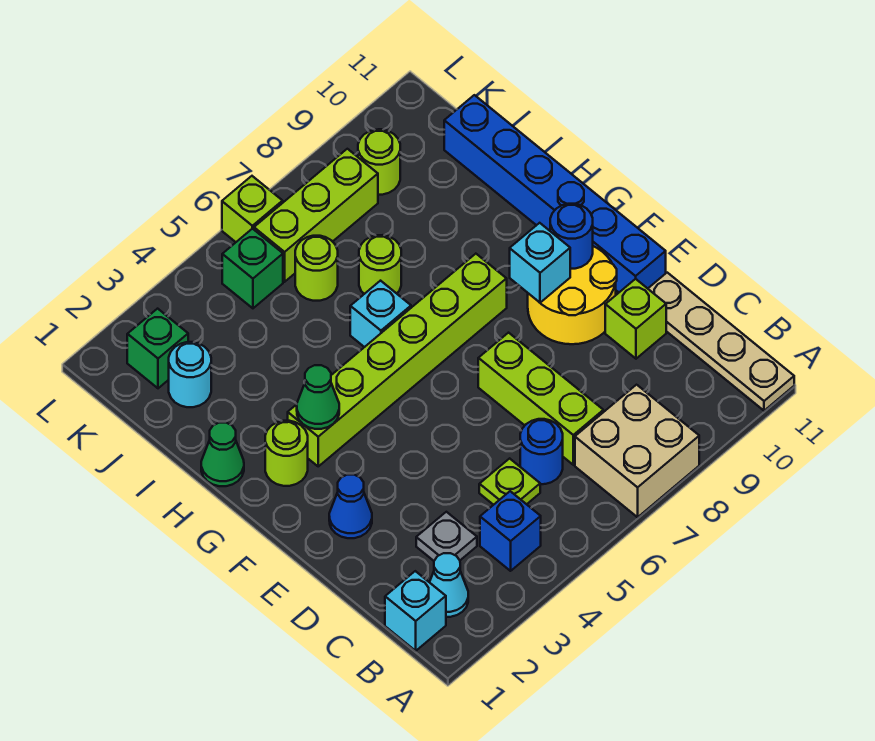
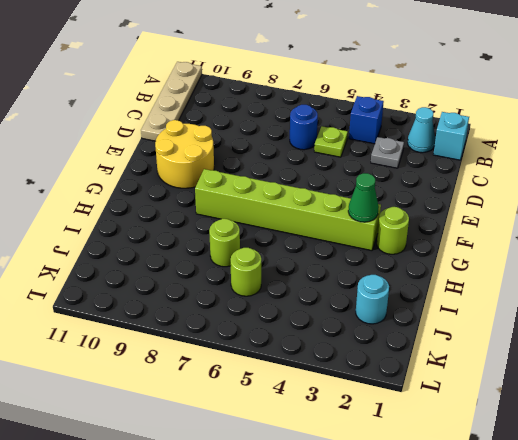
none -> tan 2x2 brick [575,385,699,517]
none -> lime 1x3 brick [478,333,603,465]
none -> lime 1x1 brick [605,279,666,359]

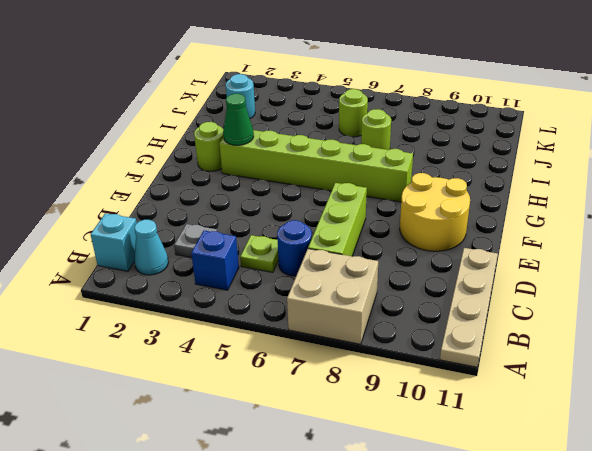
none -> lime 1x1 brick [605,279,666,359]
none -> blue 1x1 cone [329,475,372,538]
none -> blue 1x6 brick [444,95,666,292]

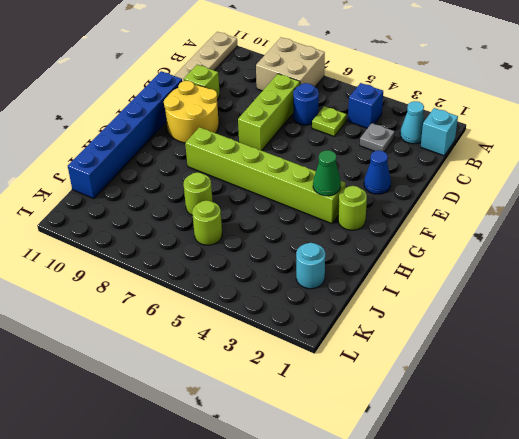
none -> green 1x1 cone [201,423,244,486]
none -> cyan 1x1 brick [350,281,411,347]
none -> green 1x1 brick [127,309,188,388]

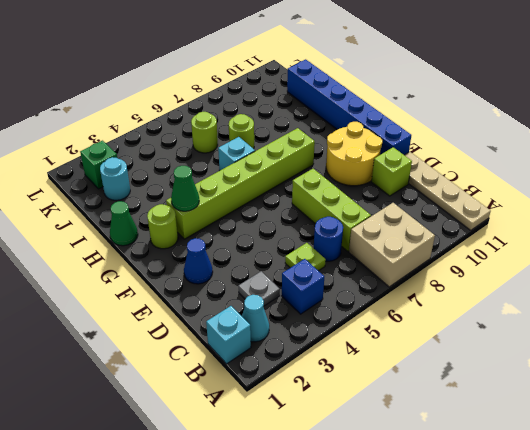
none -> green 1x1 brick [222,228,283,308]
none -> lime 1x3 brick [254,149,378,282]
none -> lime 1x1 round brick [358,129,400,195]

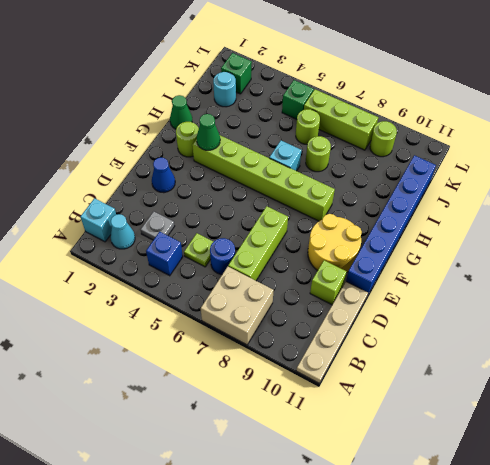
none -> lime 1x1 brick [222,176,283,242]
none -> cyan 1x1 brick [510,223,570,303]
none -> blue 1x1 round brick [550,204,593,269]

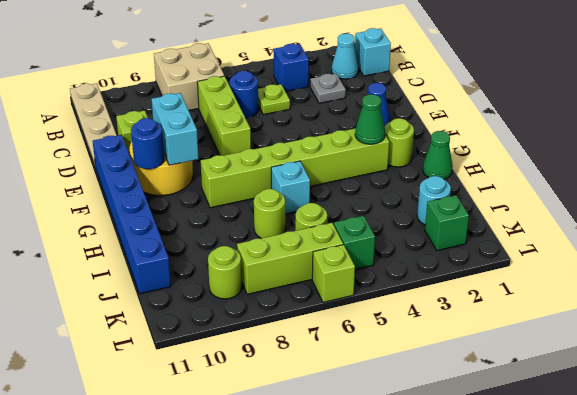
cyan 1x2 brick [152,93,199,165] -> cyan 1x1 brick [510,223,570,303]

